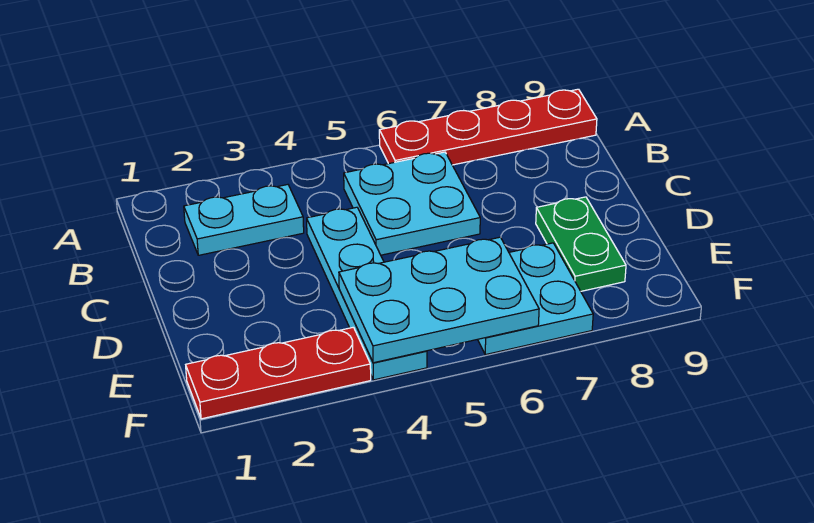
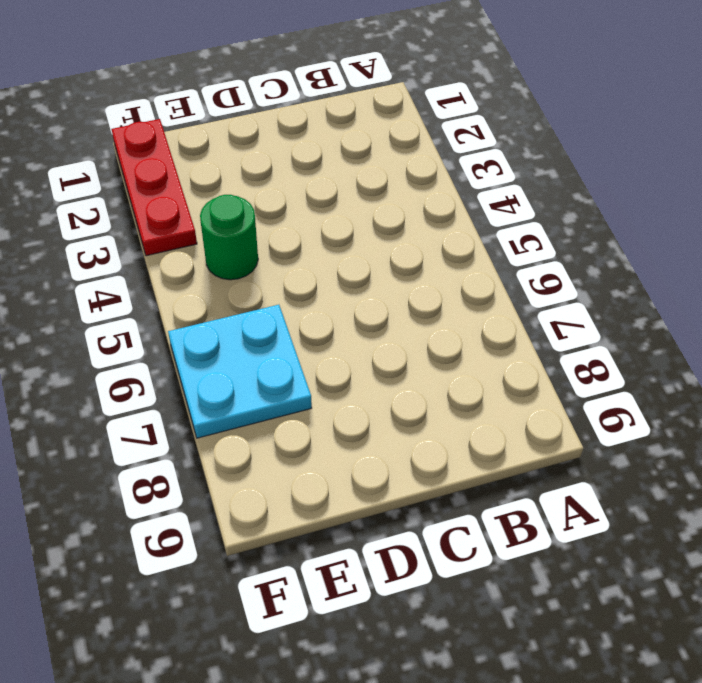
green 1x1 round brick [200,195,258,280] -> cyan 1x4 plate [307,207,427,380]
none -> red 1x4 plate [379,89,597,165]
none -> cyan 1x2 plate [184,185,304,255]

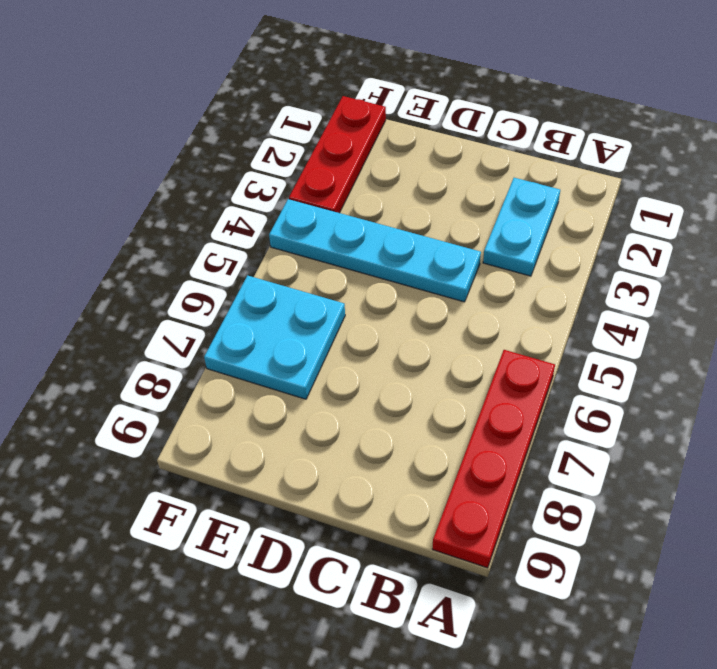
none -> cyan 2x2 plate [344,152,480,255]
none -> green 1x2 plate [536,197,626,291]

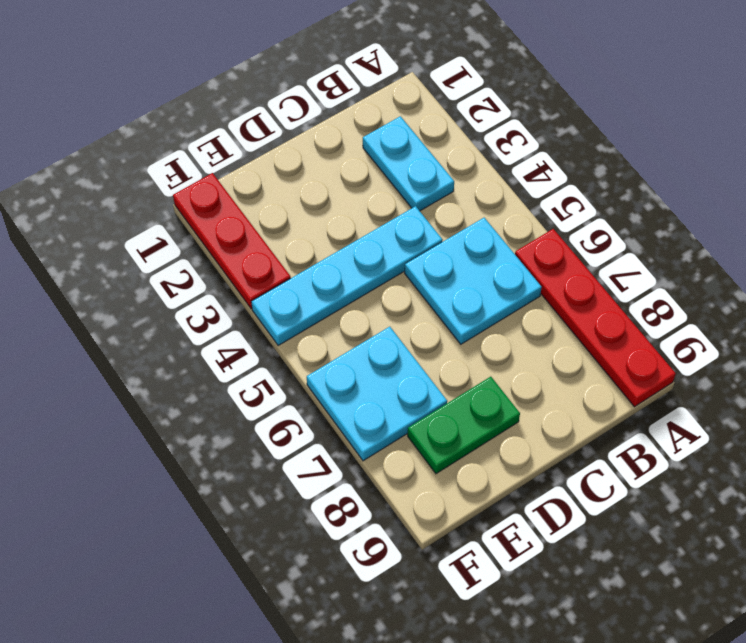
none -> cyan 2x3 plate [339,237,539,363]

